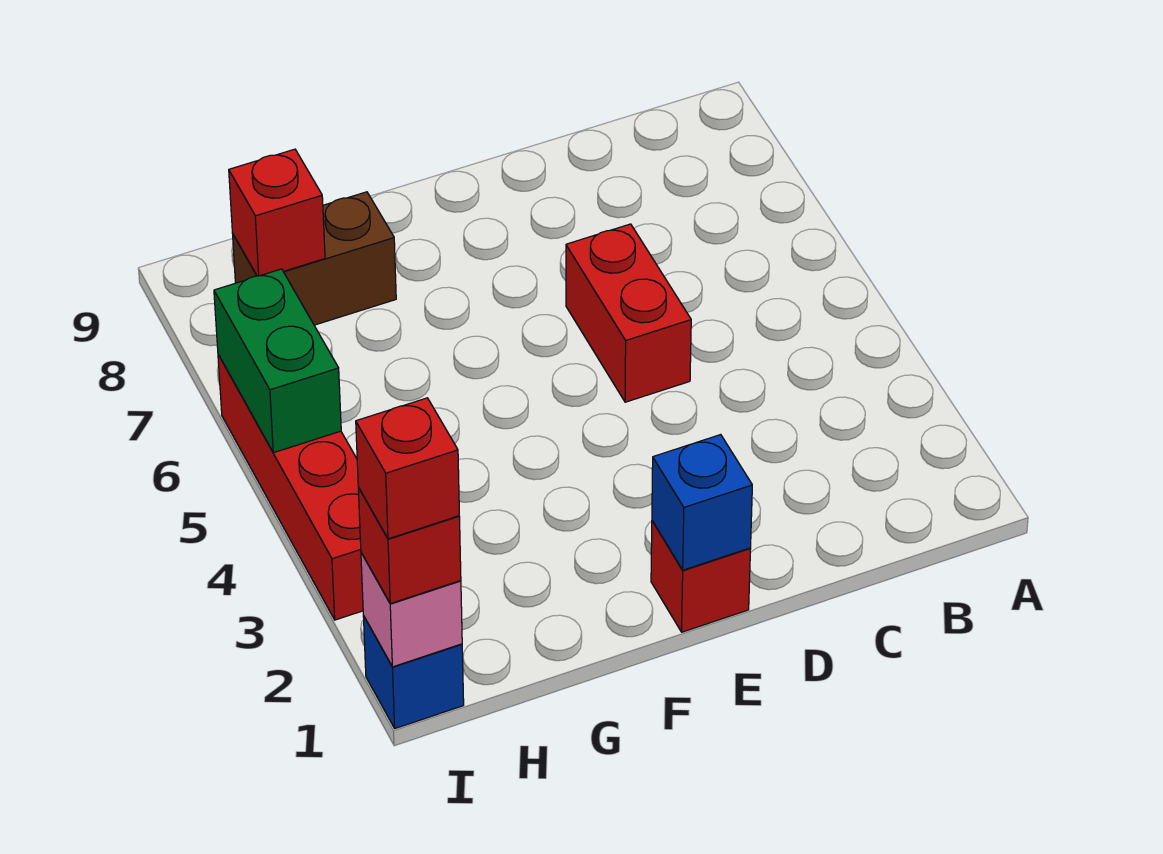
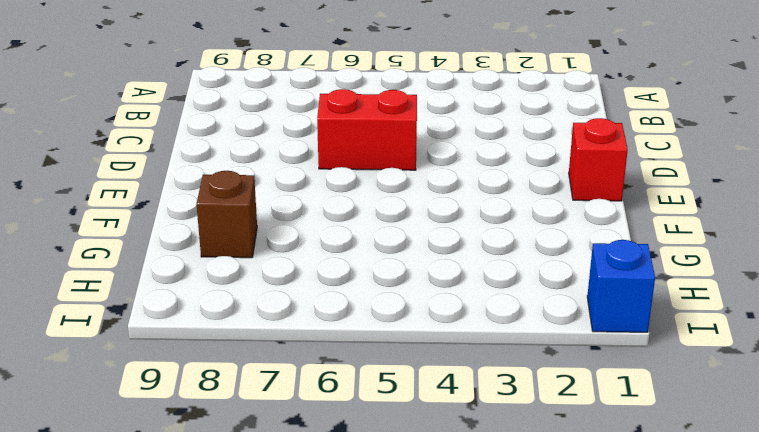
brown 1x1 brick [197,171,257,258] -> brown 1x2 brick [233,192,396,325]
none -> red 1x4 brick [218,355,363,620]
none -> blue 1x1 brick [652,435,752,570]

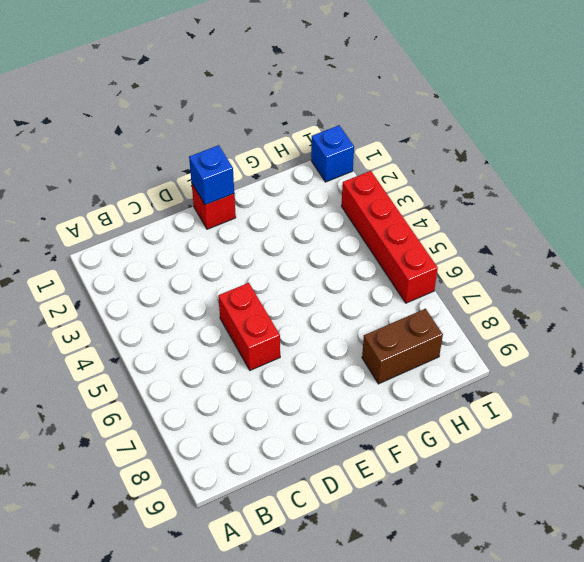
none -> red 1x1 brick [229,149,325,276]
none -> pink 1x1 brick [361,553,462,667]

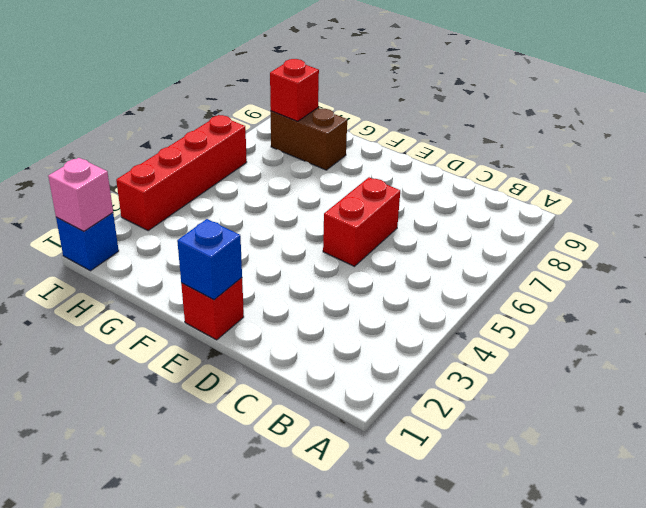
none -> green 1x2 brick [214,269,341,453]
none -> red 1x1 brick [358,487,461,604]

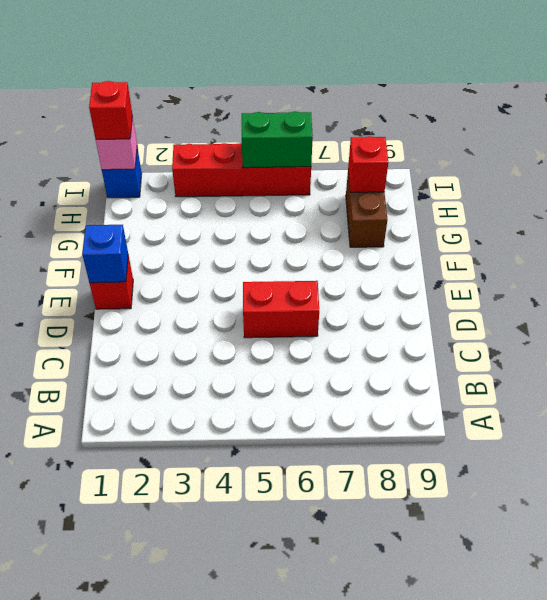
none -> red 1x1 brick [356,398,459,539]

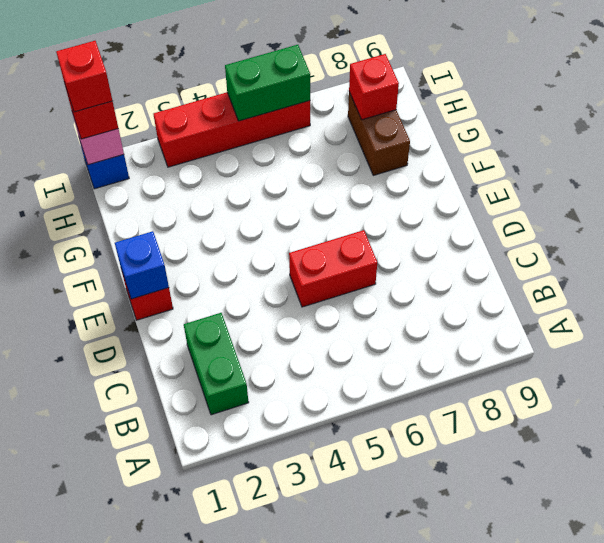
green 1x2 brick [184,313,249,415] -> none

